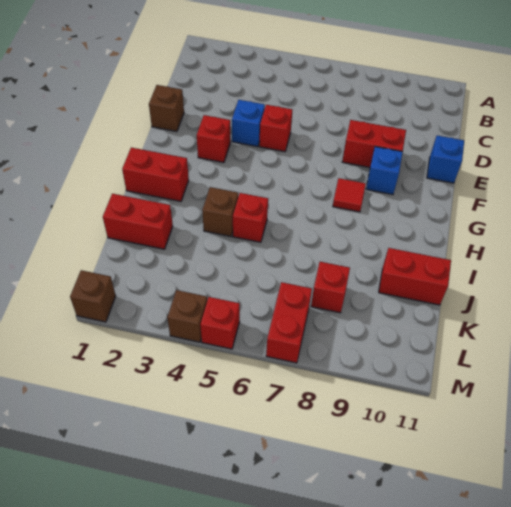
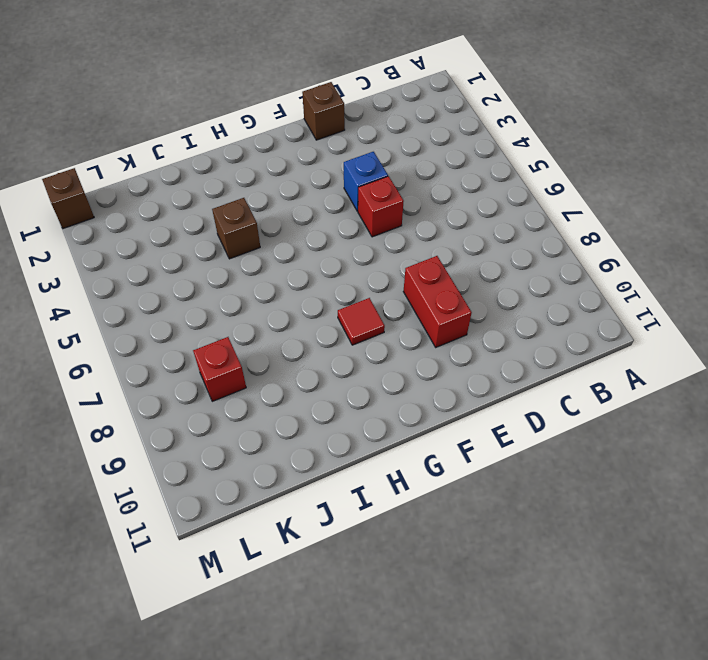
none -> blue 1x1 brick [427,136,464,183]
none -> red 1x1 brick [197,115,231,163]
none -> blue 1x1 brick [366,147,403,195]

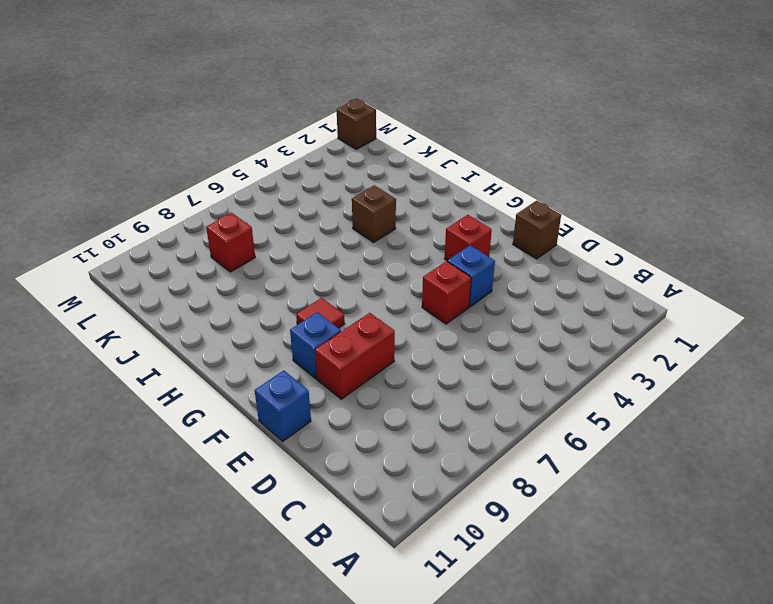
none -> red 1x2 brick [122,148,189,201]
none -> red 1x1 brick [233,193,268,242]
none -> red 1x2 brick [103,194,173,249]

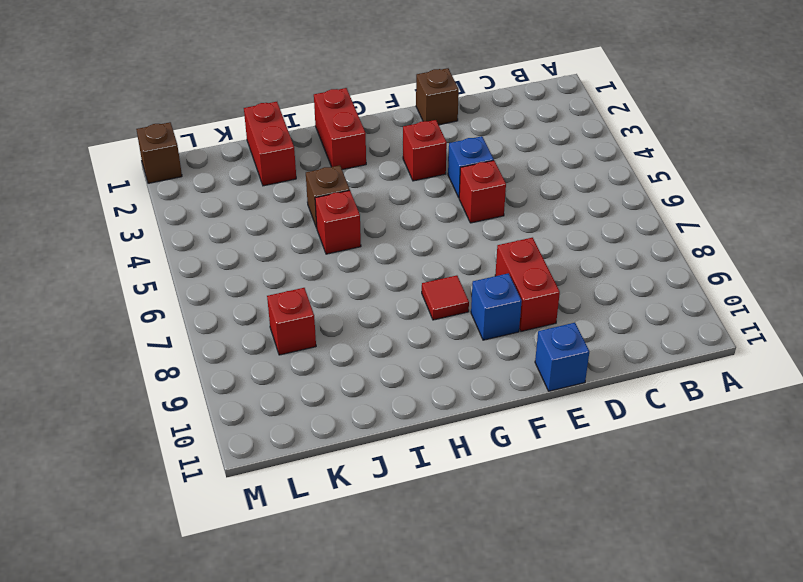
none -> red 1x2 brick [379,248,451,305]
none -> red 1x2 brick [266,282,312,363]
none -> brown 1x1 brick [167,290,207,342]

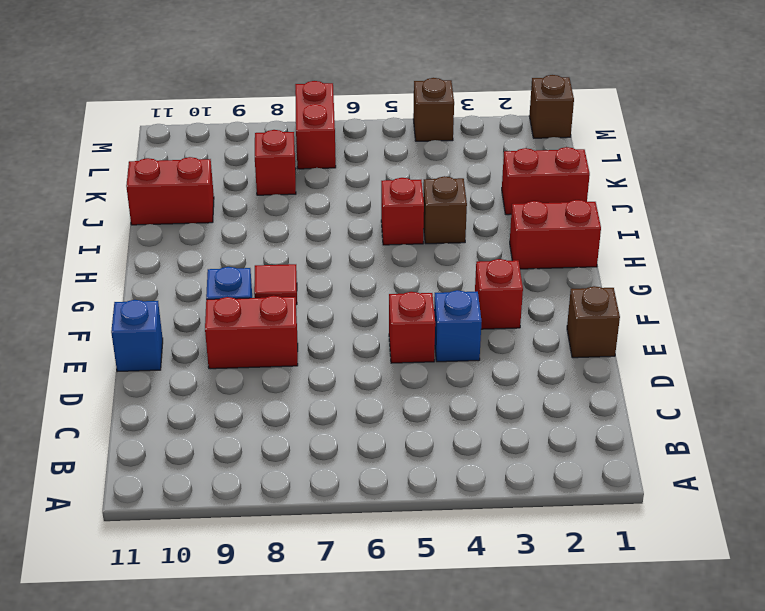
none -> red 1x1 brick [200,297,240,349]

